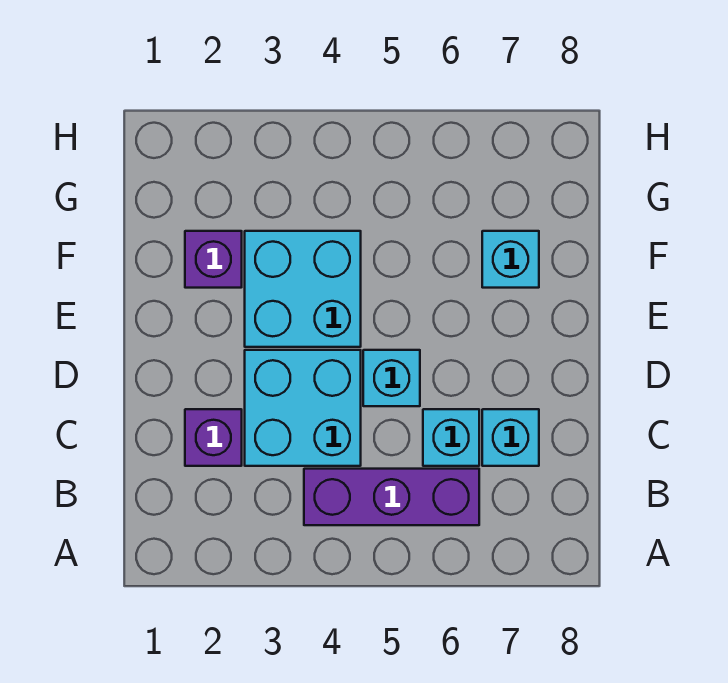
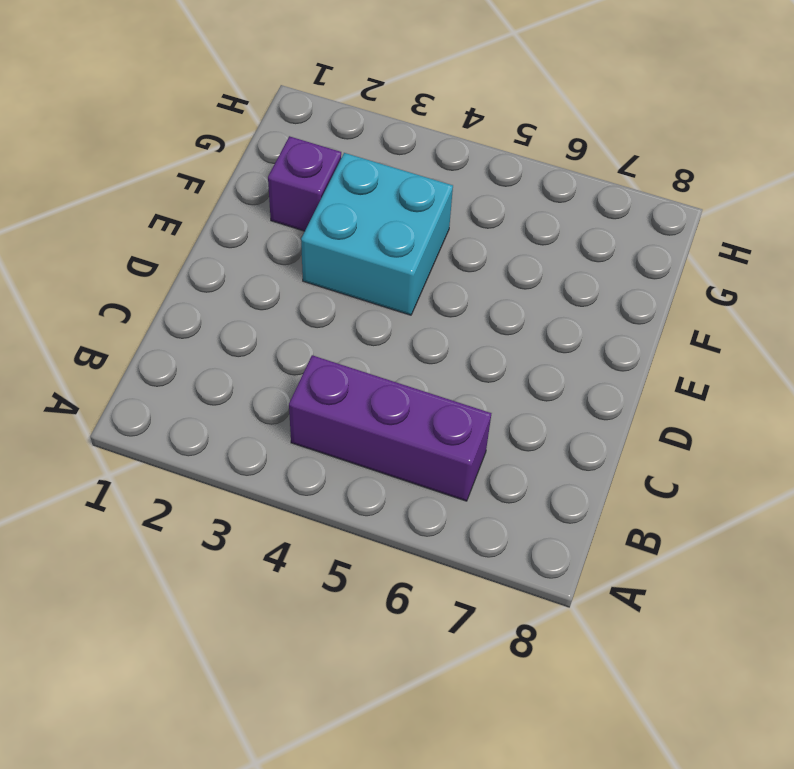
none -> purple 1x1 brick [185,409,242,466]
none -> cyan 2x2 brick [245,350,361,466]

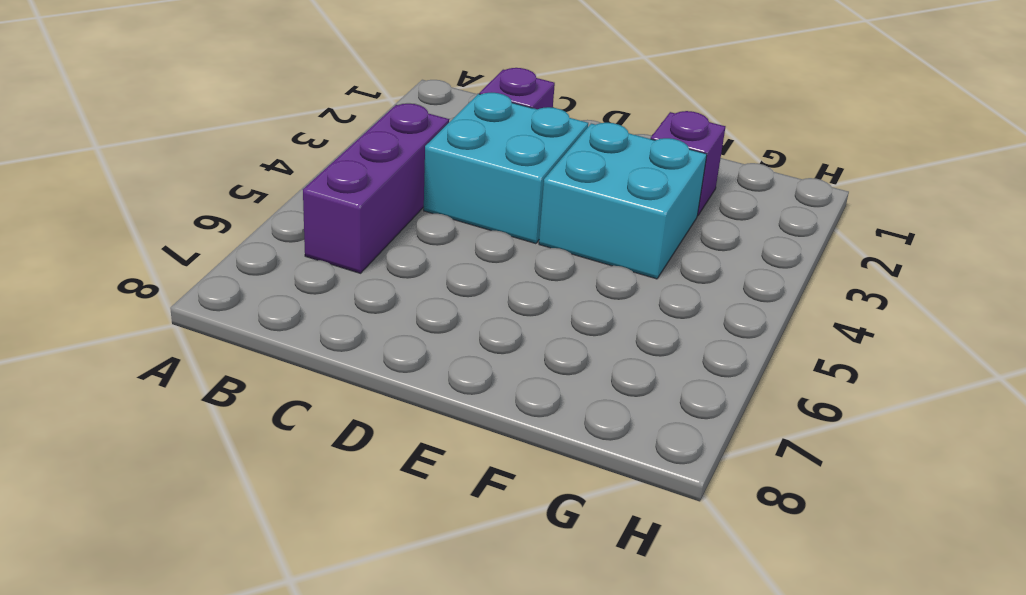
none -> cyan 1x1 brick [423,409,479,466]
none -> cyan 1x1 brick [482,409,539,466]

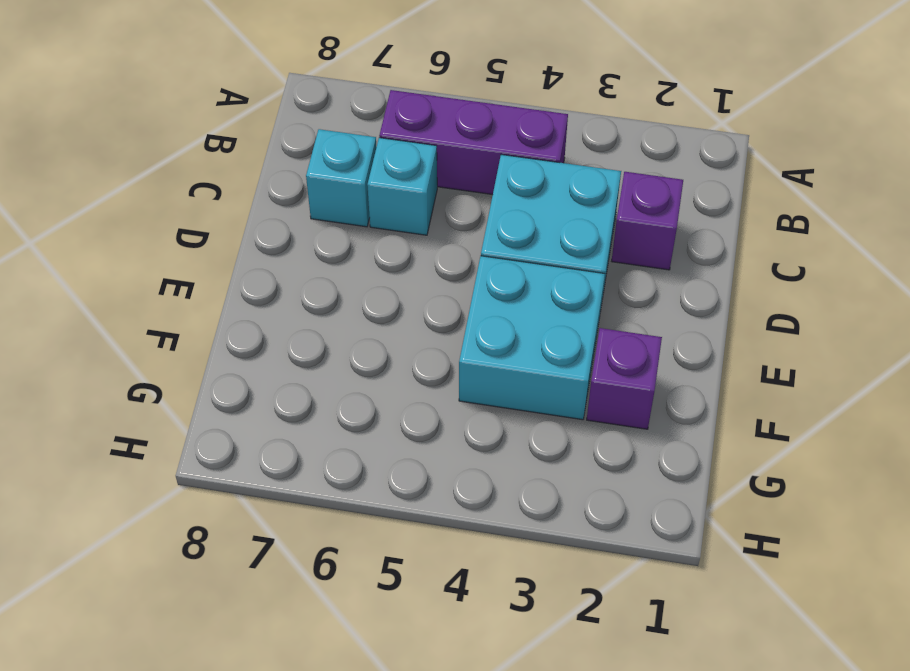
none -> cyan 1x1 brick [363,350,420,406]
none -> cyan 1x1 brick [482,231,539,288]

